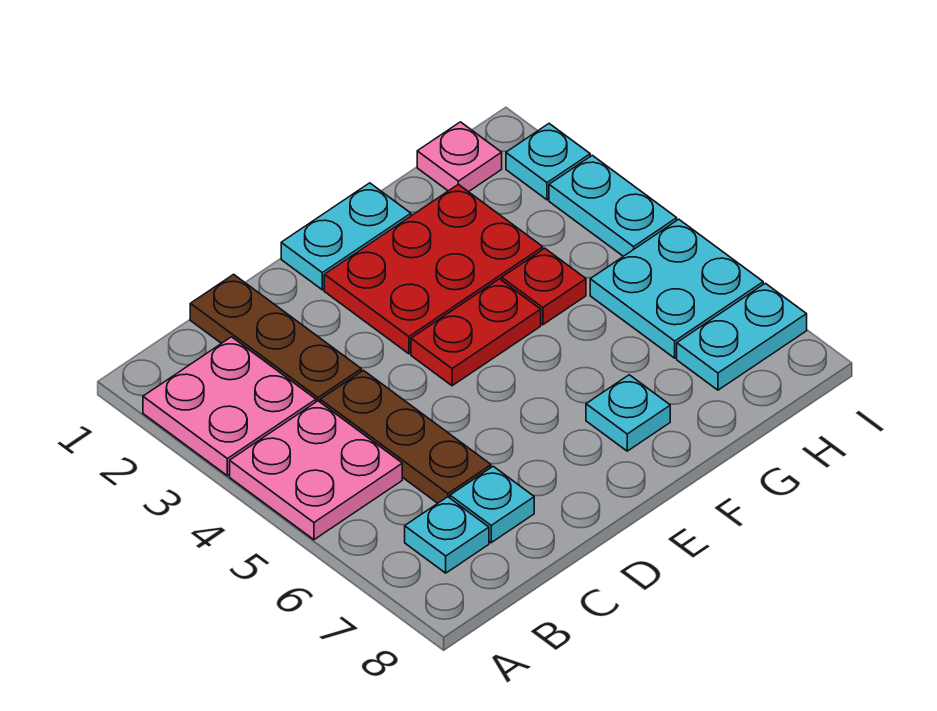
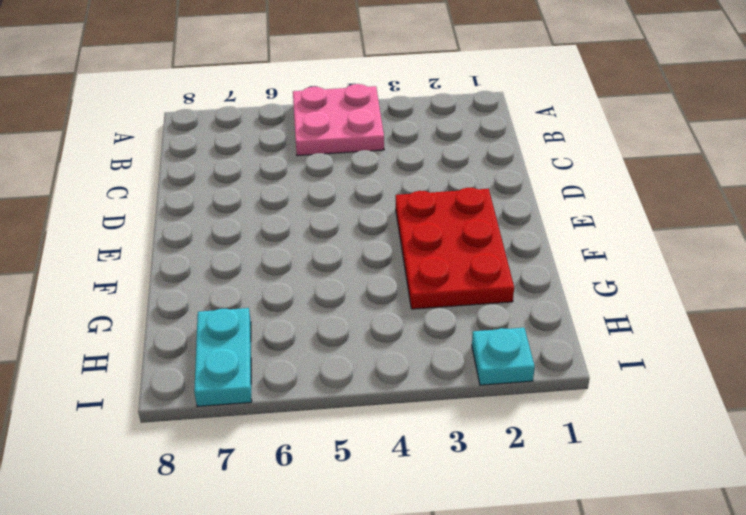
none -> pink 2x2 plate [143,337,316,476]
none -> cyan 1x1 plate [405,497,489,573]
none -> brown 1x3 plate [190,274,361,402]

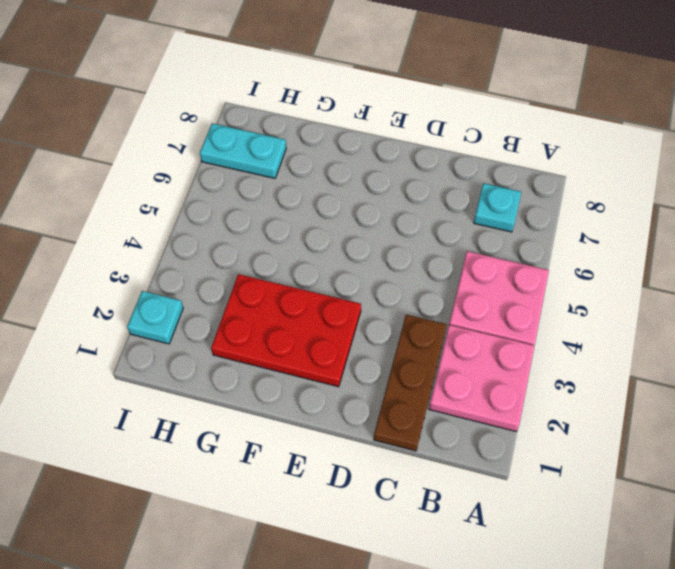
none -> brown 1x3 plate [320,370,491,503]
none -> cyan 1x1 plate [450,466,534,543]
none -> cyan 1x2 plate [281,183,411,290]

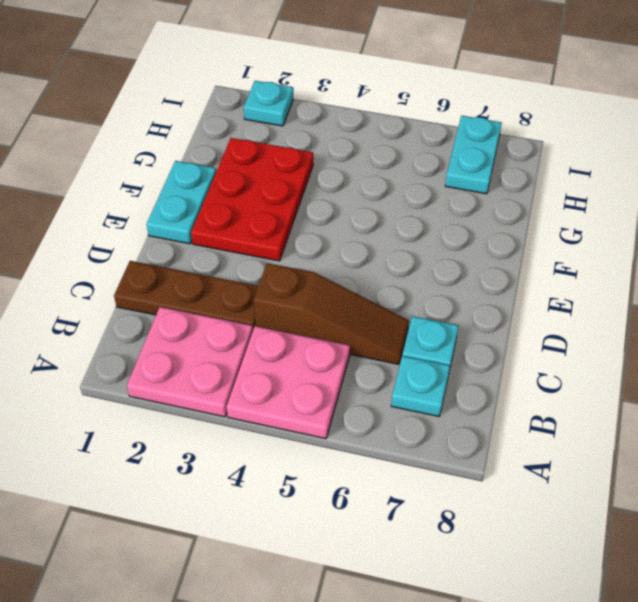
brown 1x3 slope [254,263,409,364] -> brown 1x3 plate [320,370,491,503]
none -> red 1x2 plate [411,279,541,386]
none -> cyan 1x1 plate [586,375,670,451]
none -> red 1x1 plate [502,248,586,325]

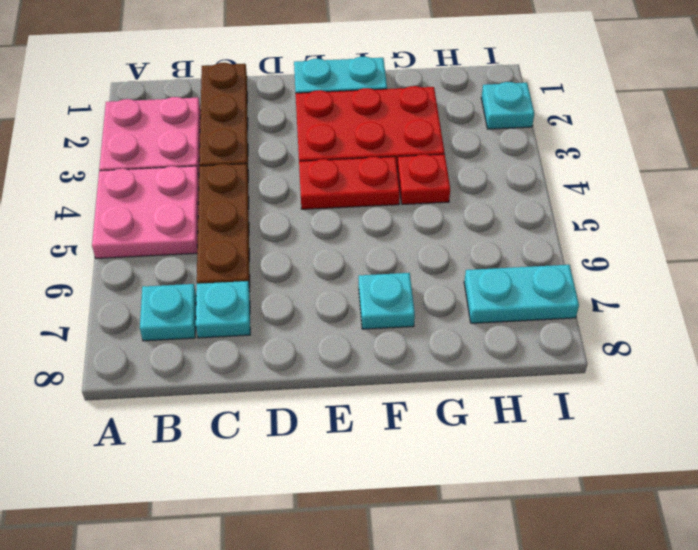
none -> pink 1x1 plate [417,122,502,192]
none -> cyan 2x2 plate [590,219,763,358]
none -> cyan 1x2 plate [549,155,677,256]

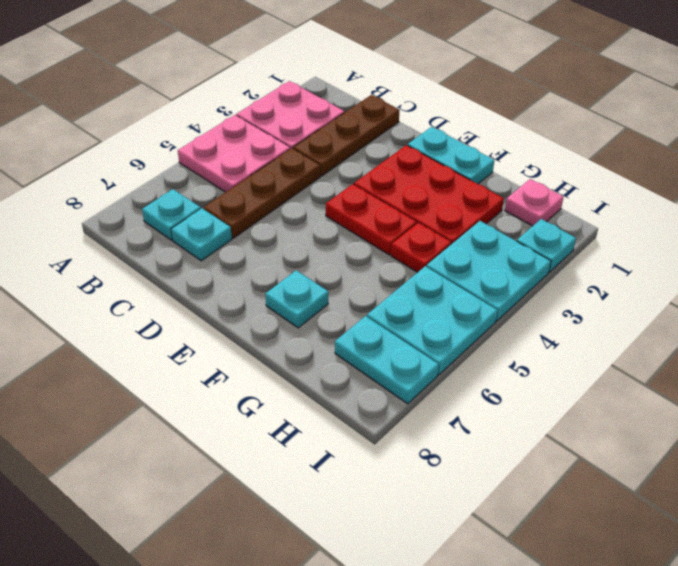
cyan 2x2 plate [427,221,551,321] -> cyan 1x2 plate [549,155,677,256]

